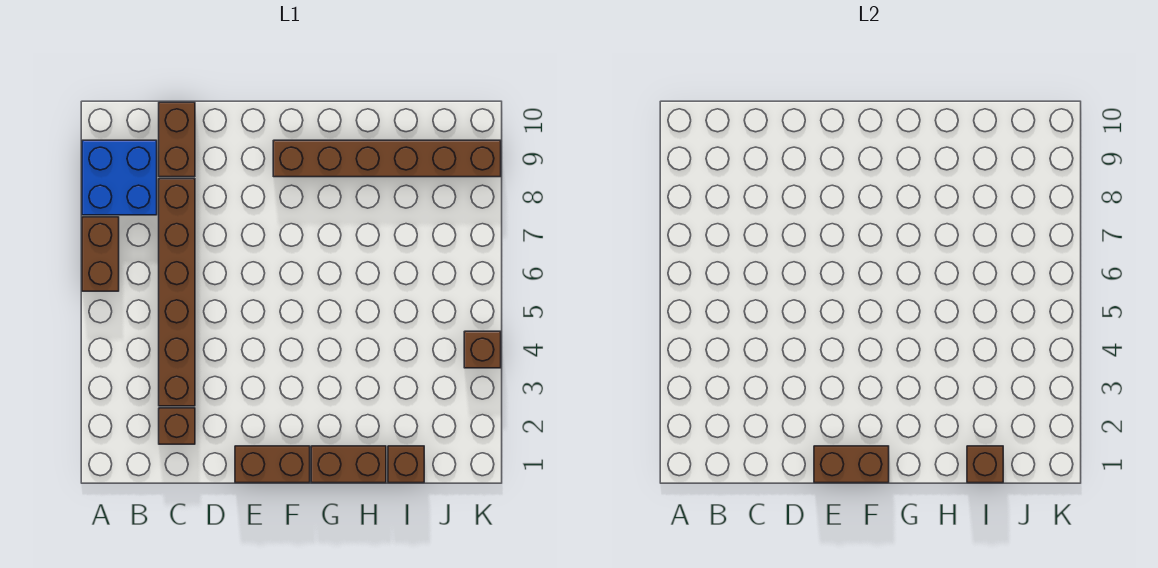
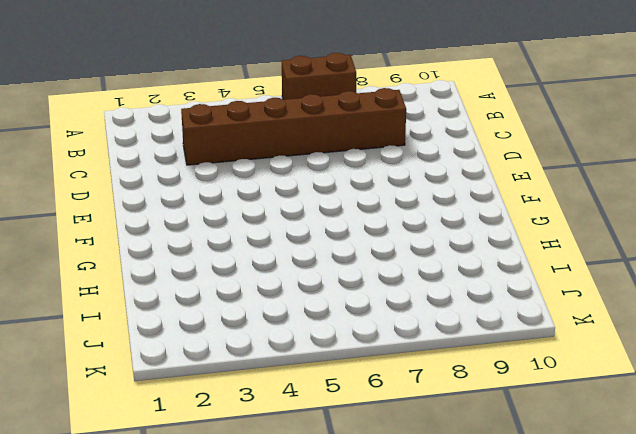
none -> blue 2x2 brick [82,140,157,215]
none -> brown 1x1 brick [159,408,195,444]
none -> brown 1x2 brick [159,102,195,177]

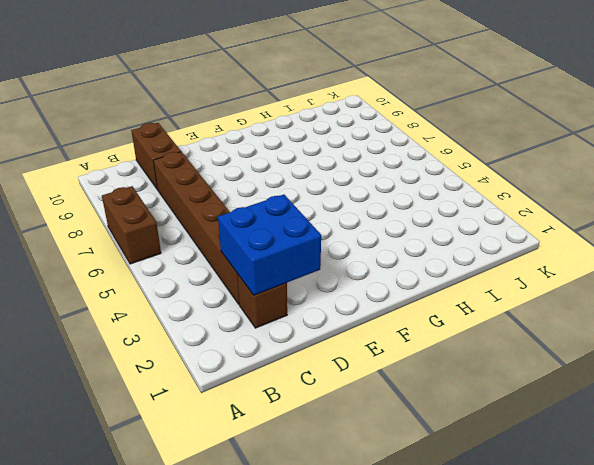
blue 2x2 brick [218,194,321,295] -> blue 2x2 brick moved to [82,140,157,215]
none -> brown 1x2 brick [235,446,310,483]
none -> brown 1x6 brick [273,140,501,177]
none -> brown 1x2 brick [311,446,386,483]

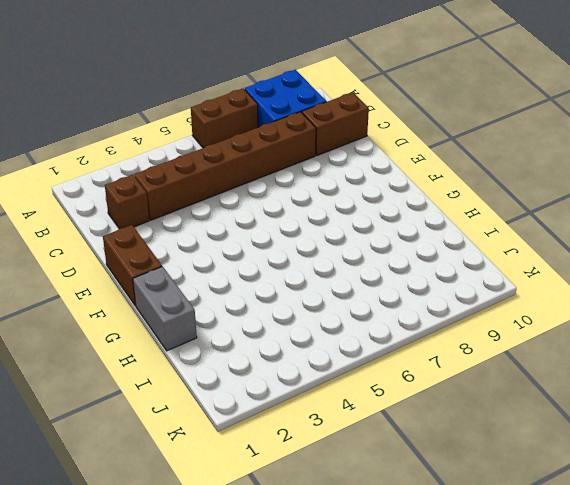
grey 1x2 brick [133,267,197,351] -> brown 1x2 brick [311,446,386,483]
none -> brown 1x6 brick [273,140,501,177]
none -> brown 1x1 brick [388,446,424,483]
none -> brown 1x1 brick [464,331,501,368]

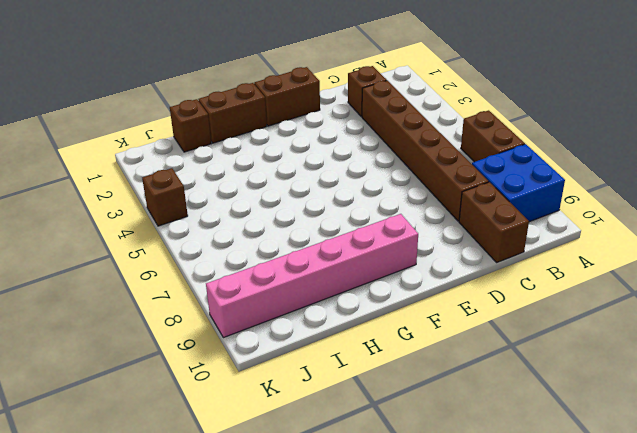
pink 1x6 brick [206,214,418,338] -> brown 1x6 brick [273,140,501,177]
none -> brown 1x2 brick [814,446,889,483]
none -> brown 1x1 brick [967,446,1003,483]

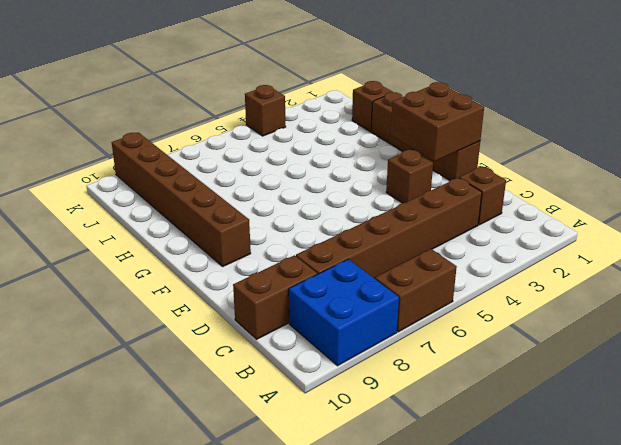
brown 2x2 brick [391,82,484,161] -> brown 1x2 brick [814,446,889,483]
brown 1x1 brick [386,149,433,203] -> brown 1x1 brick moved to [967,446,1003,483]

